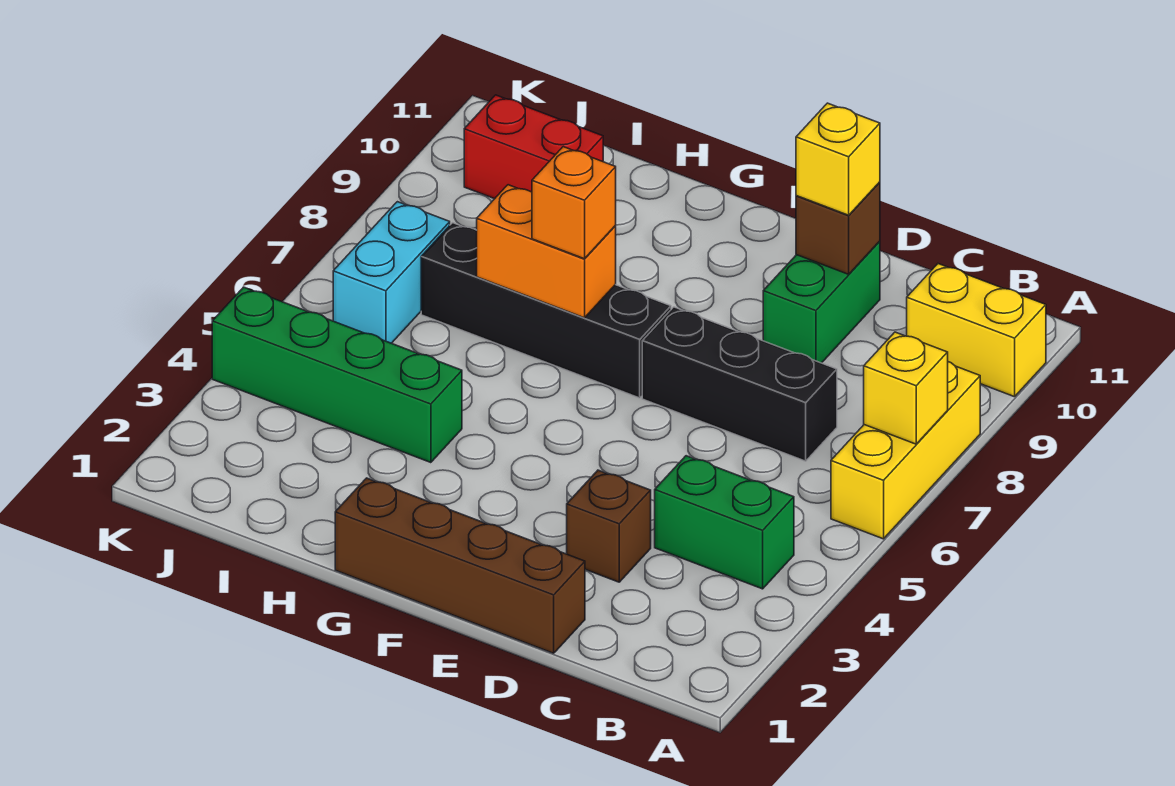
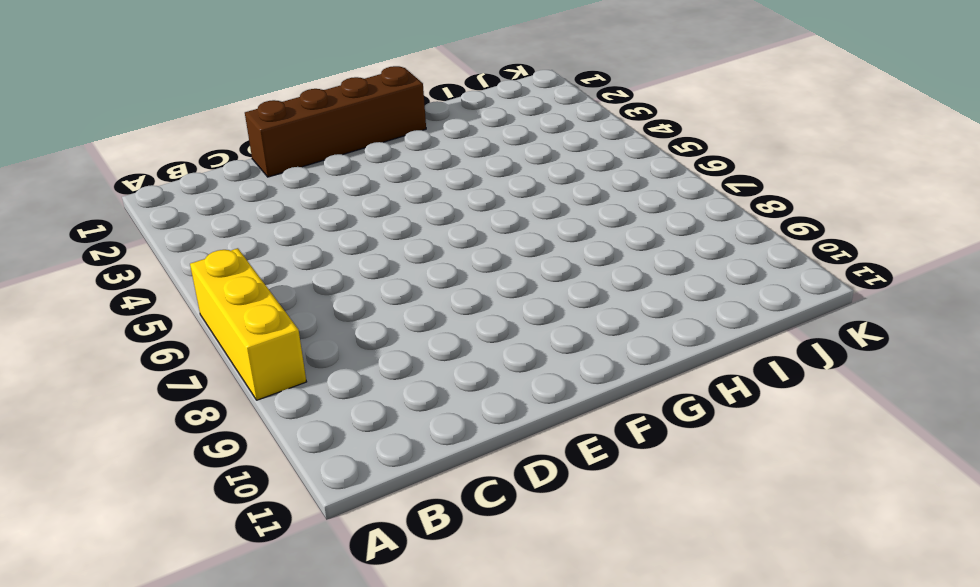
none -> yellow 1x2 brick [907,264,1046,397]
none -> green 1x2 brick [655,456,794,589]
none -> black 1x3 brick [642,307,837,461]

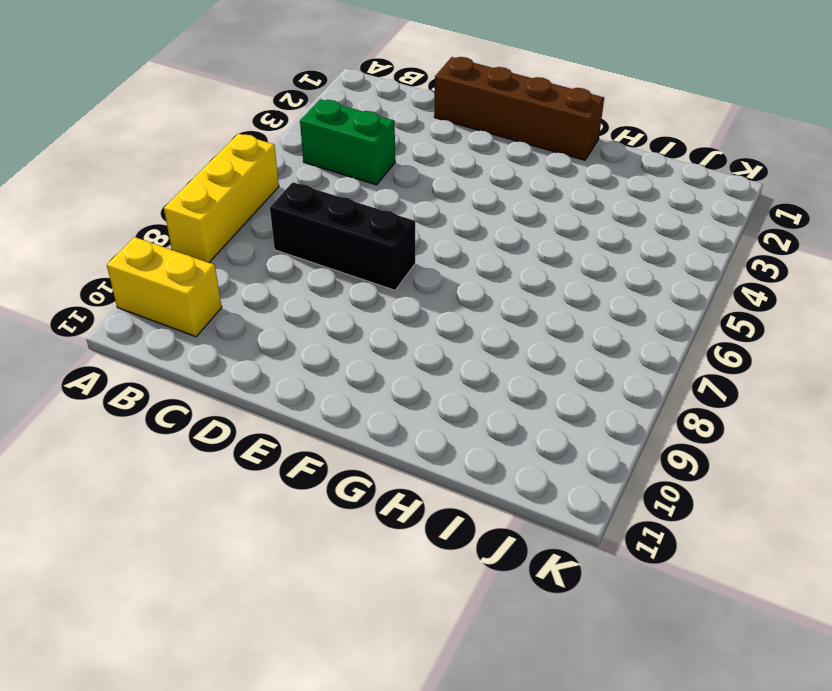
none -> brown 1x1 brick [567,470,651,582]
none -> green 1x2 brick [763,241,880,363]
none -> black 1x4 brick [421,223,671,398]

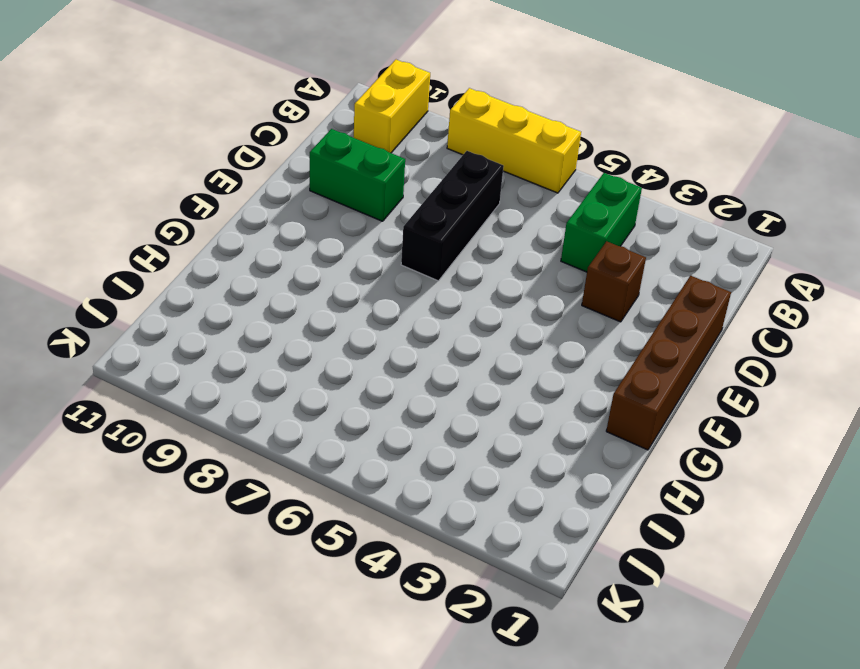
none -> black 1x4 brick [421,223,671,398]
none -> green 1x4 brick [212,287,462,463]
none -> red 1x2 brick [464,95,603,199]

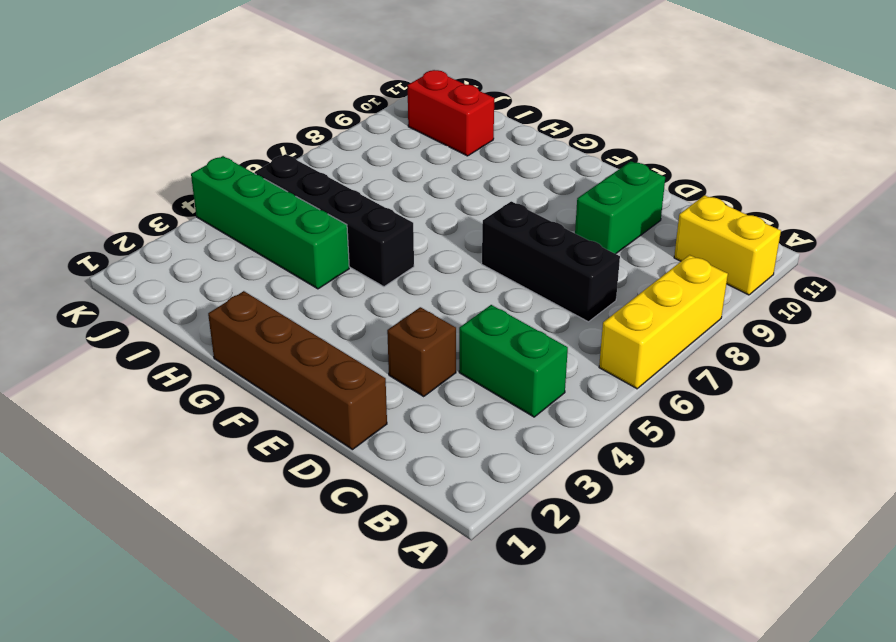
black 1x4 brick [255,154,414,287] -> black 1x4 brick moved to [421,223,671,398]
none -> cyan 1x2 brick [333,202,450,343]
none -> yellow 1x1 brick [864,332,948,444]
none -> brown 1x1 brick [796,182,880,274]

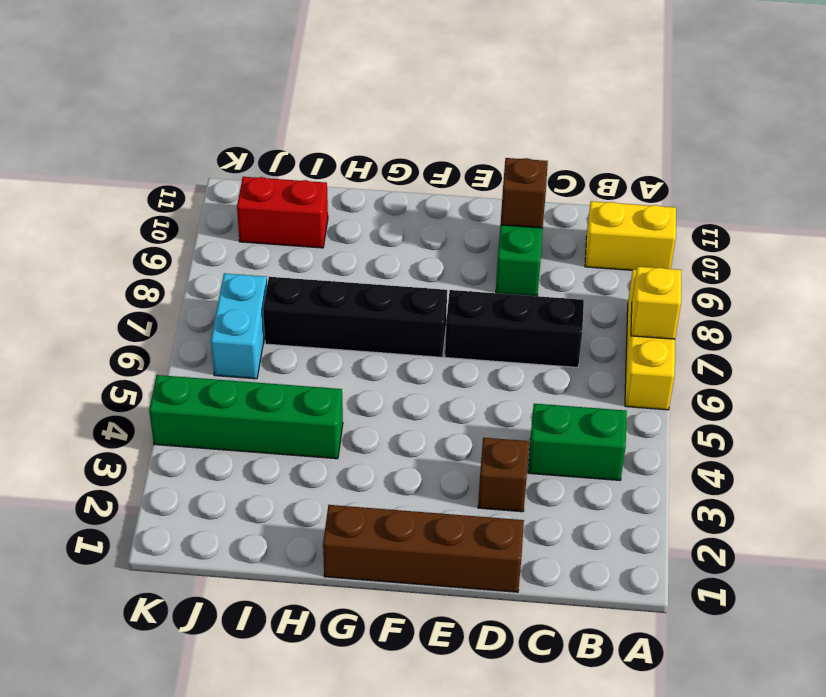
none -> orange 1x2 brick [477,185,616,318]
none -> yellow 1x1 brick [796,103,880,215]
none -> orange 1x1 brick [532,147,616,259]

